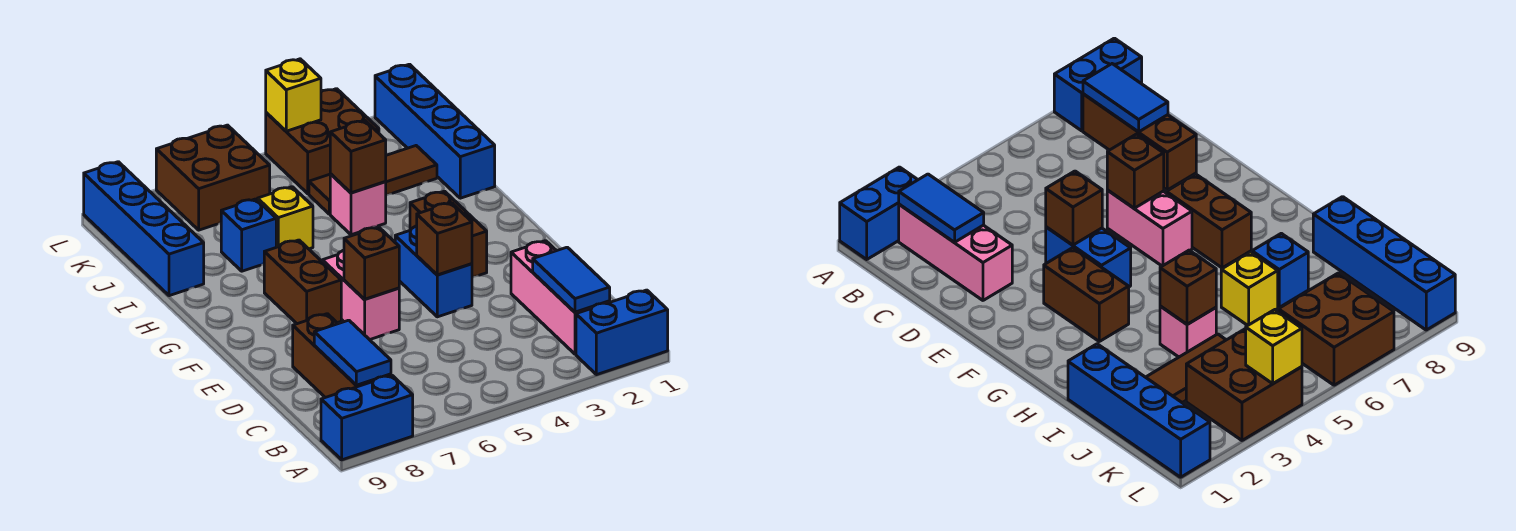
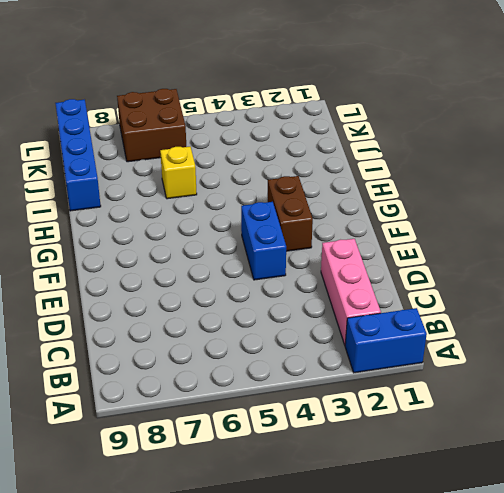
none -> blue 1x2 brick [321,375,413,460]
none -> brown 1x3 brick [293,314,391,398]
none -> pink 1x2 brick [322,250,399,340]

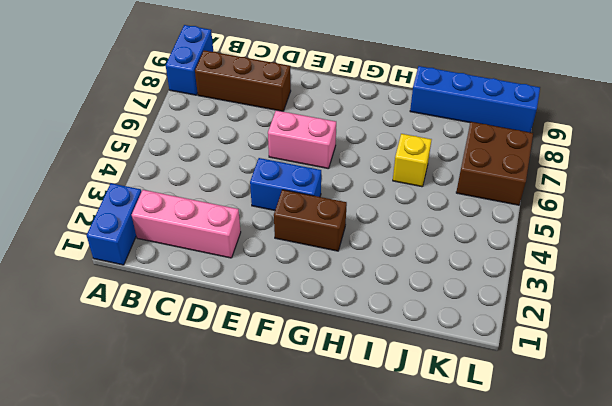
none -> brown 1x2 brick [264,240,341,324]
none -> blue 1x4 brick [375,64,495,198]
none -> pink 1x1 brick [330,174,386,235]

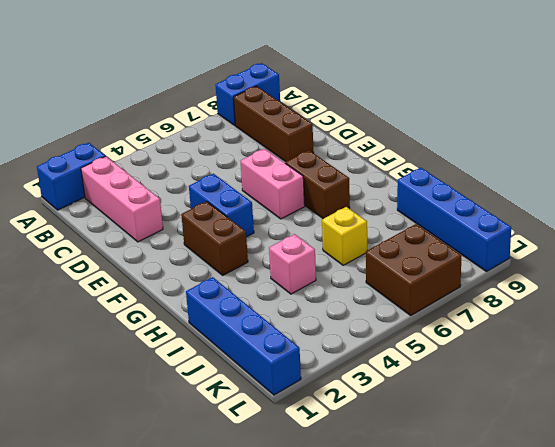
none -> blue 1x1 brick [221,199,276,271]
none -> brown 1x3 tile [309,146,437,214]
none -> brown 2x2 brick [266,89,379,194]

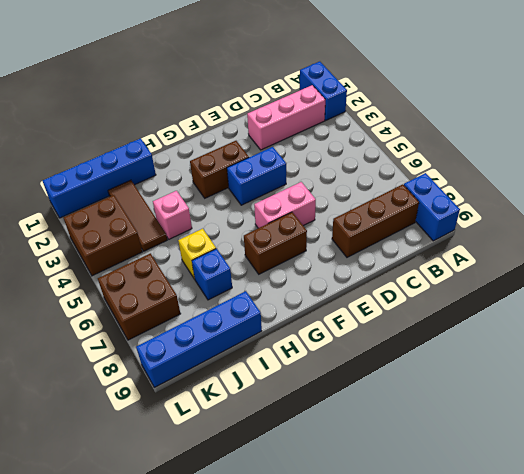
none -> blue 1x2 tile [533,247,610,312]
none -> blue 1x2 tile [314,320,391,385]
none -> brown 1x1 brick [417,203,472,275]

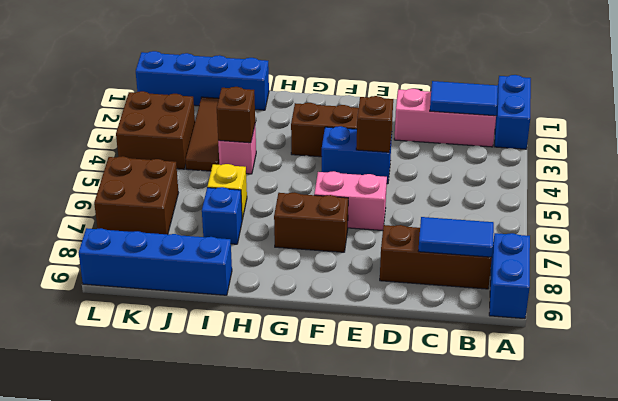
none -> brown 1x1 brick [344,227,399,299]
none -> yellow 1x1 brick [266,59,321,131]

